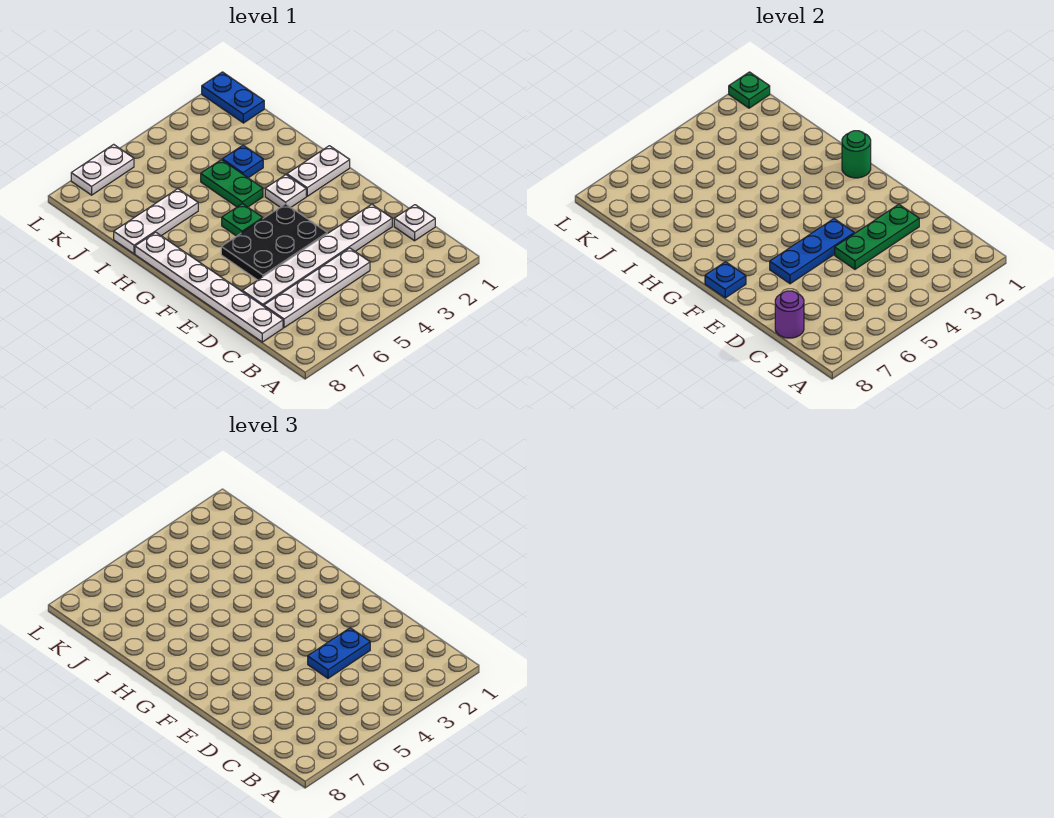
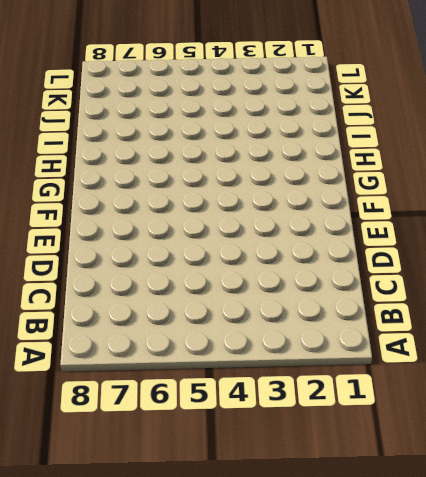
none -> white 1x1 plate [394,205,435,241]
none -> white 1x4 plate [264,248,370,328]
none -> white 1x6 plate [135,232,283,342]

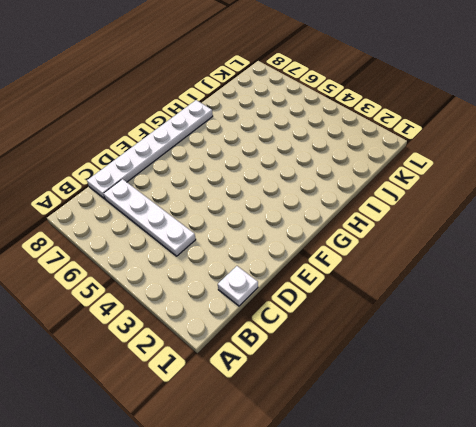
none -> white 1x6 plate [242,204,392,306]
none -> black 2x3 plate [221,204,327,280]
none -> white 1x2 plate [287,146,350,196]

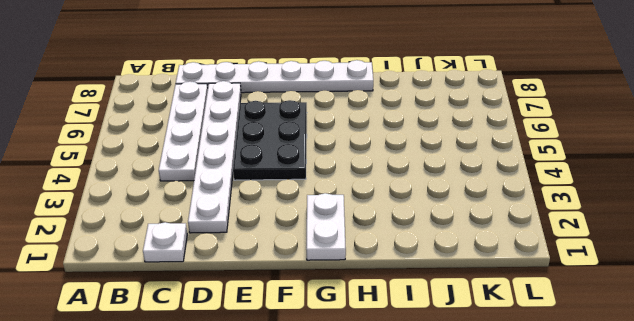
none -> white 1x1 plate [265,175,306,207]
none -> green 1x1 plate [222,204,263,236]
none -> green 1x2 plate [201,160,263,207]

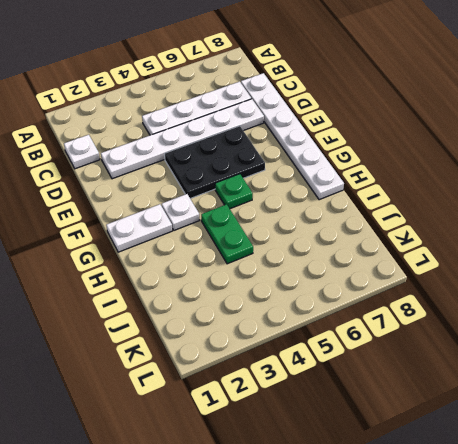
none -> blue 1x1 plate [222,145,263,178]
none -> white 1x3 plate [114,189,198,254]
none -> blue 1x2 plate [202,72,264,123]

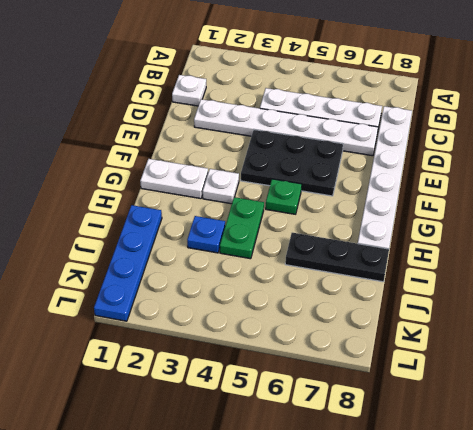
blue 1x4 plate [94,205,162,321] -> blue 1x2 plate [202,72,264,123]
black 1x3 plate [285,233,389,282] -> white 1x3 plate [114,189,198,254]
none -> white 1x2 plate [71,144,134,195]
none -> purple 1x1 round brick [775,291,804,338]
none -> green 1x3 plate [835,204,919,269]

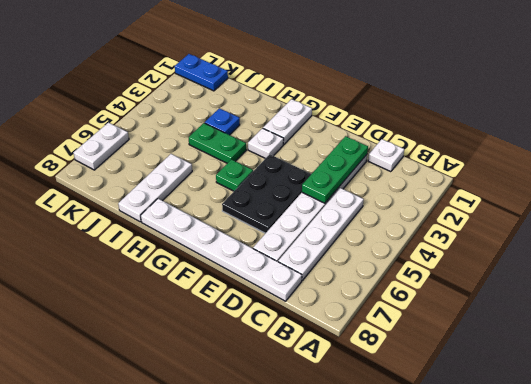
none -> purple 1x1 round brick [775,291,804,338]
none -> blue 1x3 plate [770,219,854,284]
none -> blue 1x1 plate [705,262,746,298]

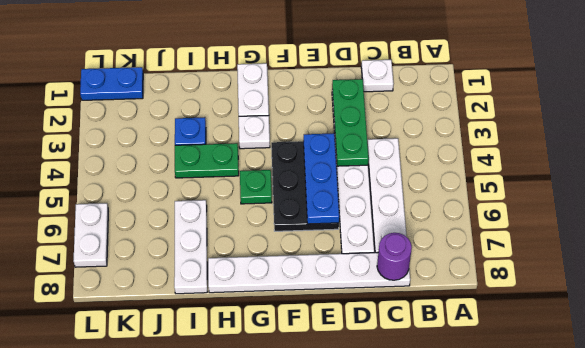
none -> blue 1x1 plate [705,262,746,298]
none -> green 1x1 round brick [842,131,871,178]
none -> green 1x1 plate [729,72,770,108]

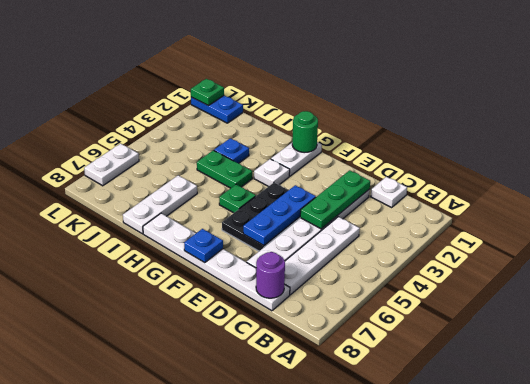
none -> blue 1x2 plate [308,628,370,678]

